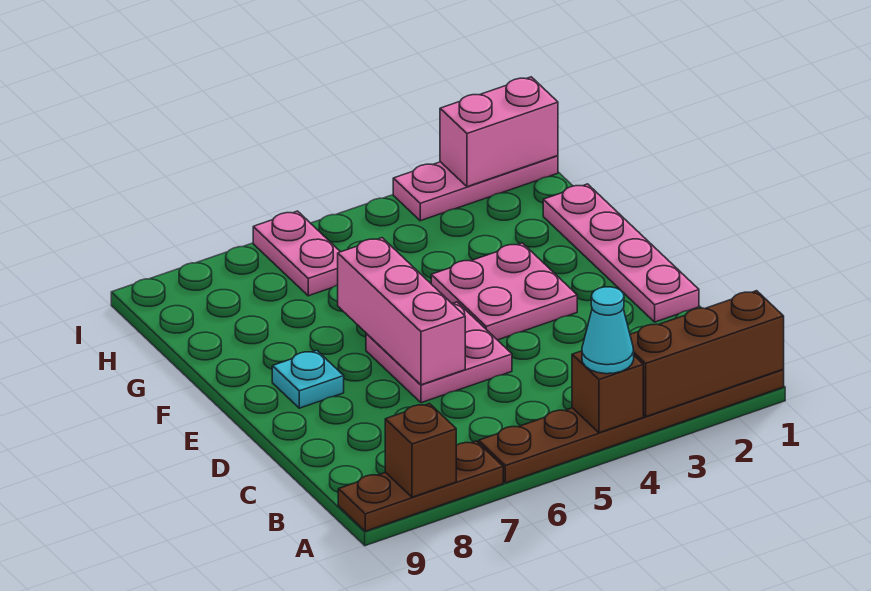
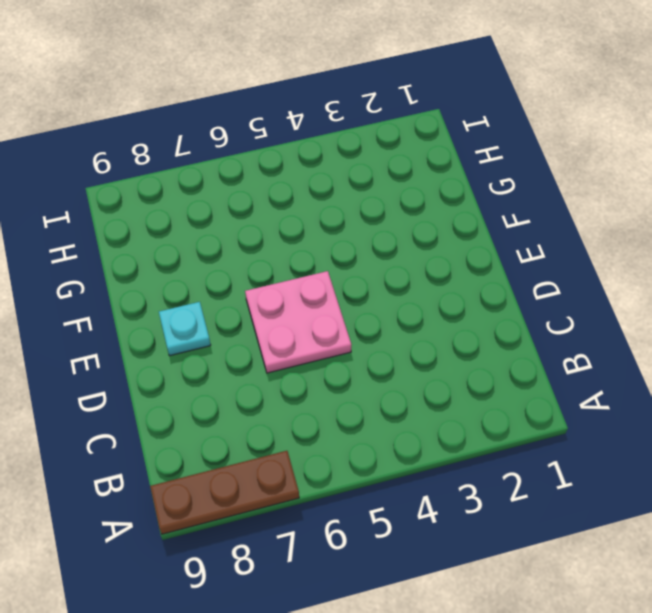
none -> brown 1x6 plate [479,370,784,483]
none -> pink 1x4 plate [543,184,699,322]
none -> pink 2x2 plate [431,243,577,340]

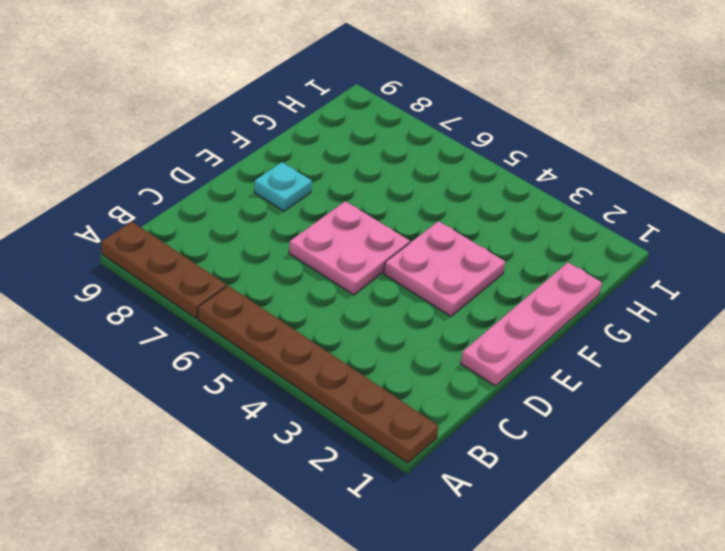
none -> pink 1x2 plate [253,211,340,296]
none -> pink 1x3 plate [393,156,558,221]
none -> brown 1x3 brick [630,291,784,417]

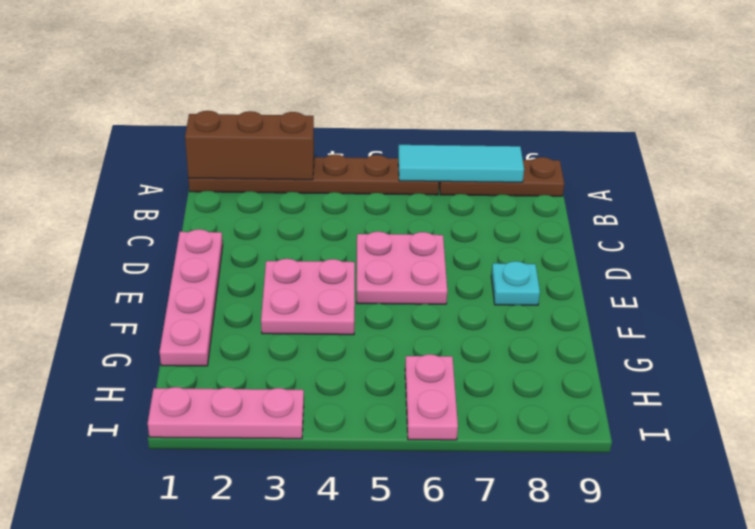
cyan 1x3 tile [398,145,524,182] -> brown 1x1 brick [385,404,456,497]
none -> brown 1x1 brick [572,351,643,433]
none -> pink 1x3 brick [338,238,465,385]
none -> pink 1x2 brick [440,77,558,187]

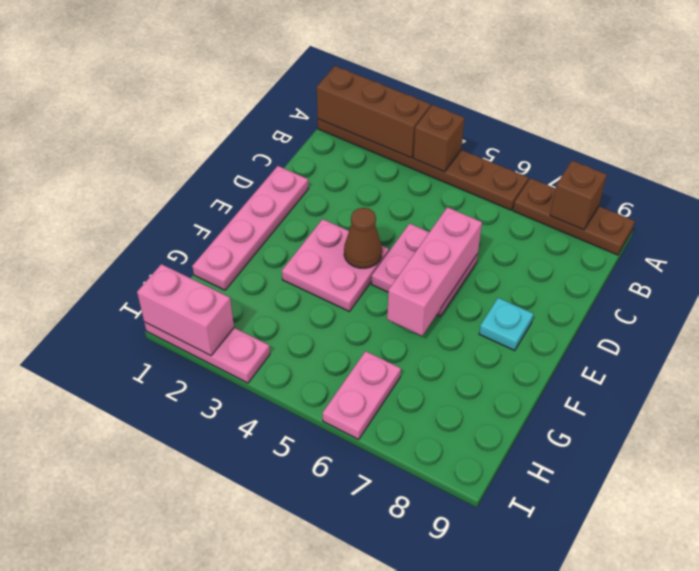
brown 1x1 cone [344,208,382,268] -> none
none -> cyan 1x1 cone [582,287,634,374]

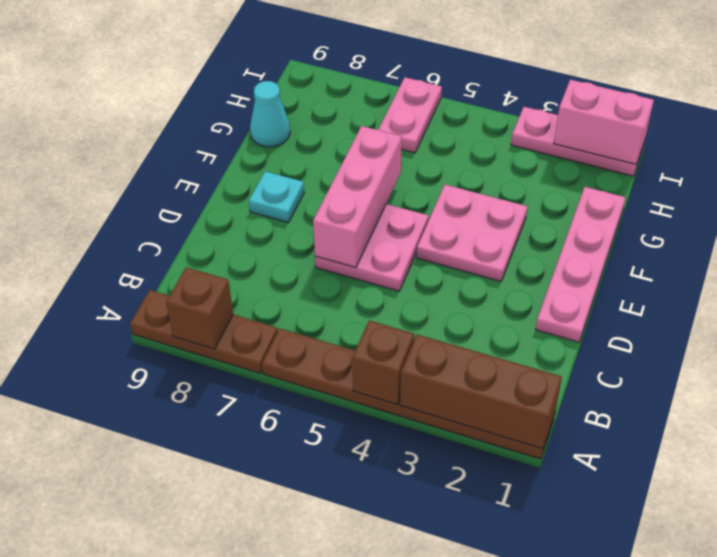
cyan 1x1 cone [250,81,290,147] -> cyan 1x1 cone moved to [582,287,634,374]

